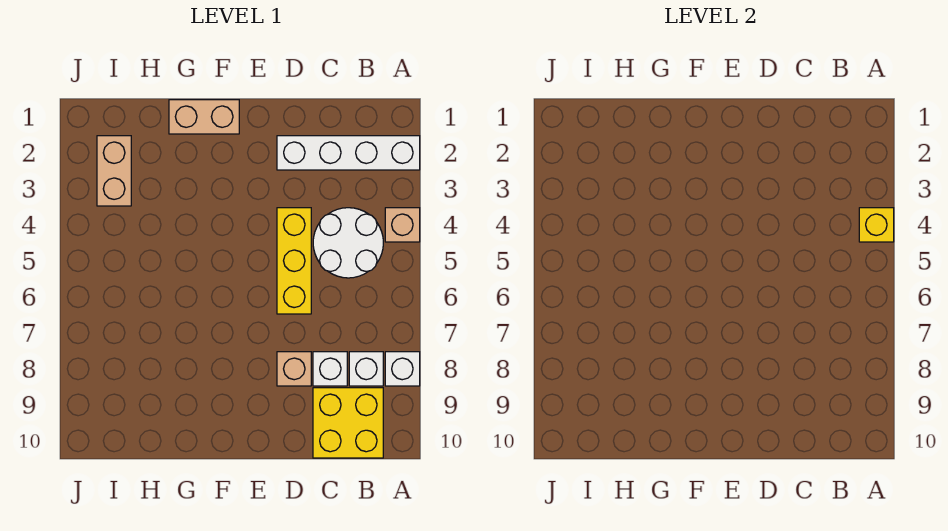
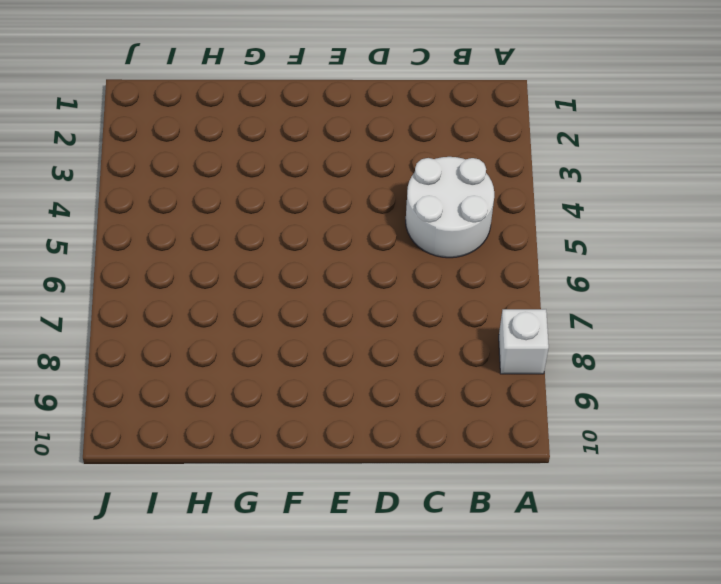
none -> white 1x4 brick [277,136,420,170]
none -> tan 1x1 brick [385,208,420,242]
none -> white 1x1 brick [349,352,383,386]

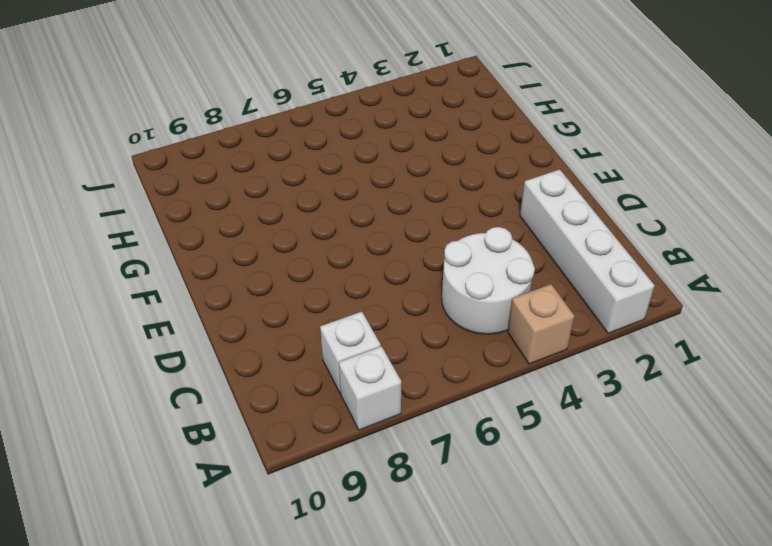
none -> yellow 2x2 brick [313,388,383,458]
none -> white 1x1 brick [313,352,347,386]
none -> yellow 1x3 brick [277,208,311,314]

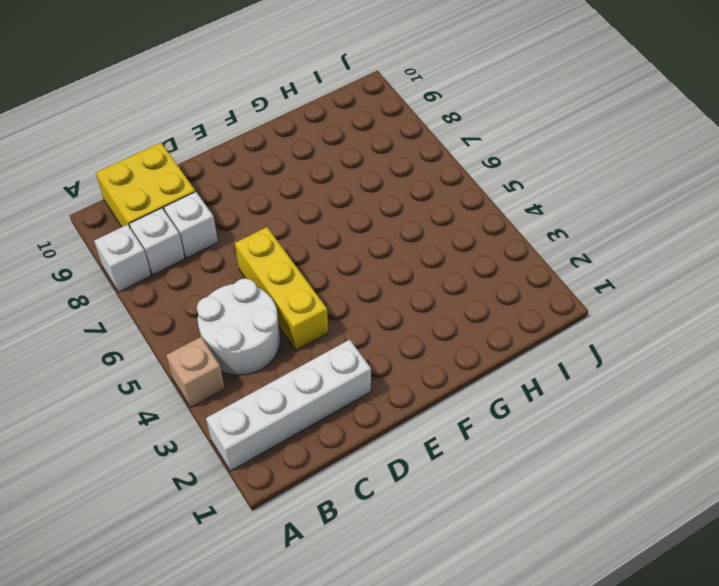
none -> tan 1x1 brick [277,352,311,386]
none -> tan 1x2 brick [169,100,239,134]
none -> tan 1x2 brick [97,136,131,206]

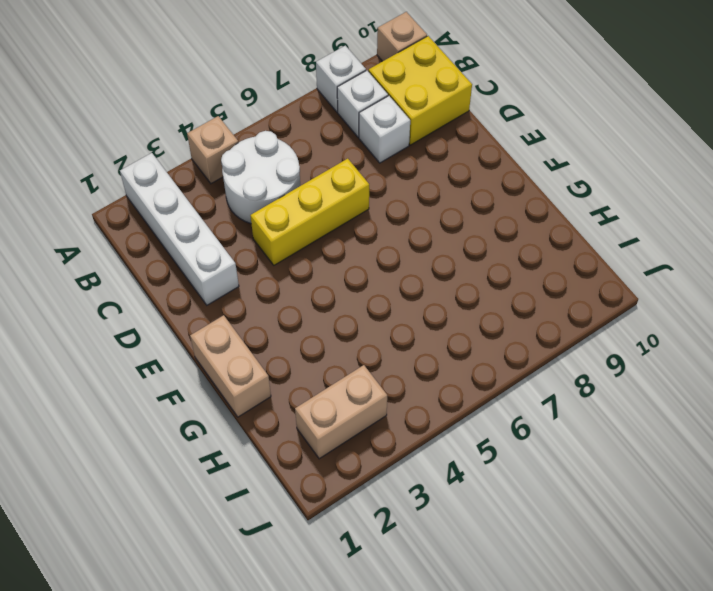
tan 1x1 brick [377,12,427,61] -> tan 1x1 brick moved to [277,352,311,386]
none -> yellow 1x1 brick [859,208,894,242]

